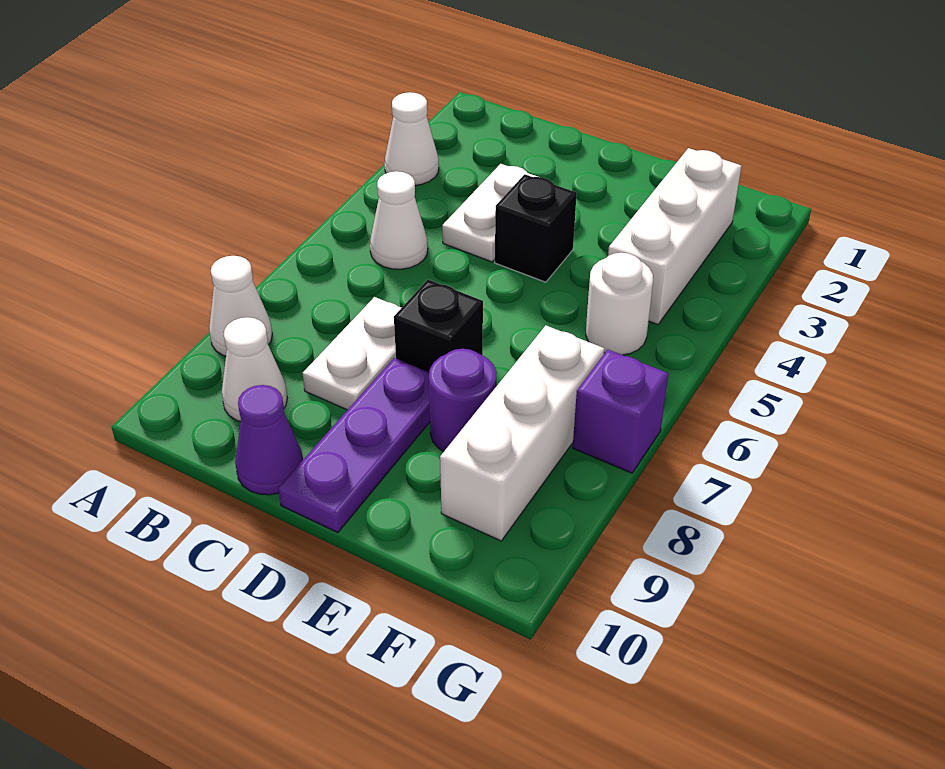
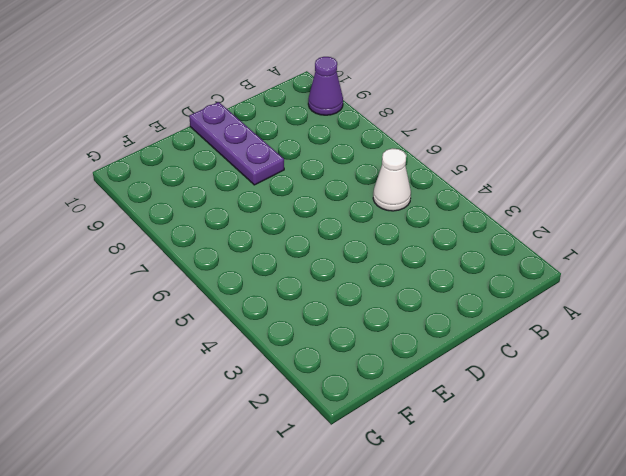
purple 1x1 cone [308,57,343,115] -> purple 1x1 cone moved to [235,385,303,495]
none -> white 1x1 cone [385,92,439,185]
none -> white 1x1 cone [209,256,272,356]
none -> white 1x1 cone [222,317,287,422]

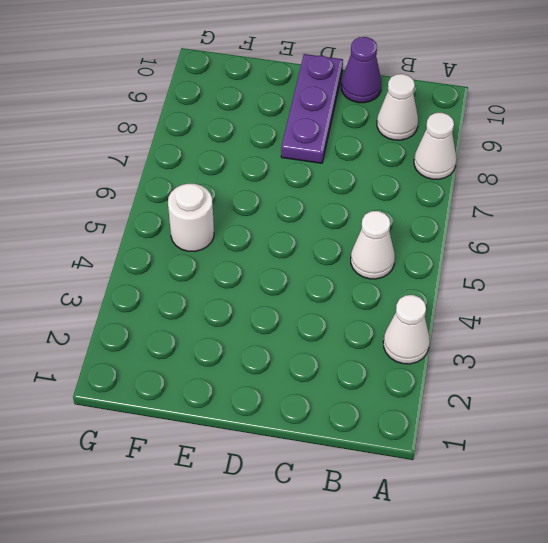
none -> white 1x2 plate [442,164,538,262]
none -> white 1x2 plate [303,297,401,410]
none -> black 1x1 brick [495,174,577,282]

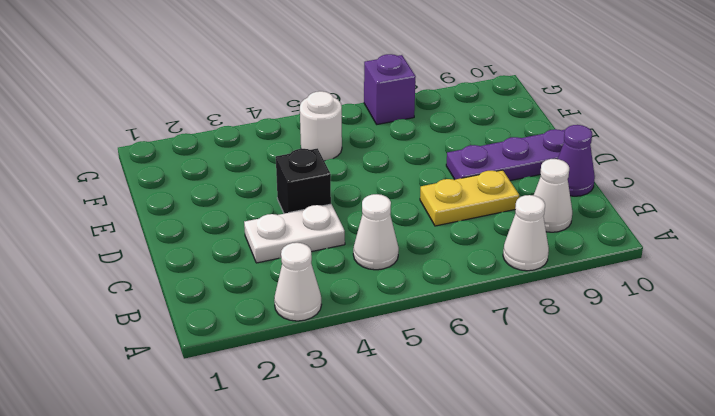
yellow 1x2 plate [420,170,519,226] -> white 1x2 plate [303,297,401,410]
none -> black 1x1 brick [394,280,483,372]
none -> purple 1x1 round brick [429,349,496,451]
none -> white 1x3 brick [608,148,742,325]

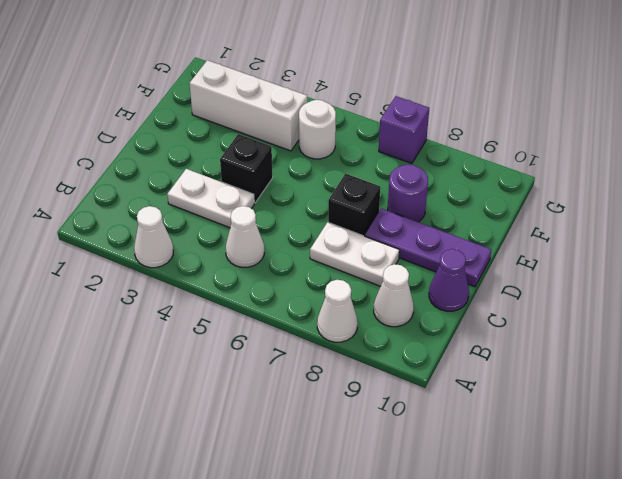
none -> white 1x3 brick [440,325,604,541]

